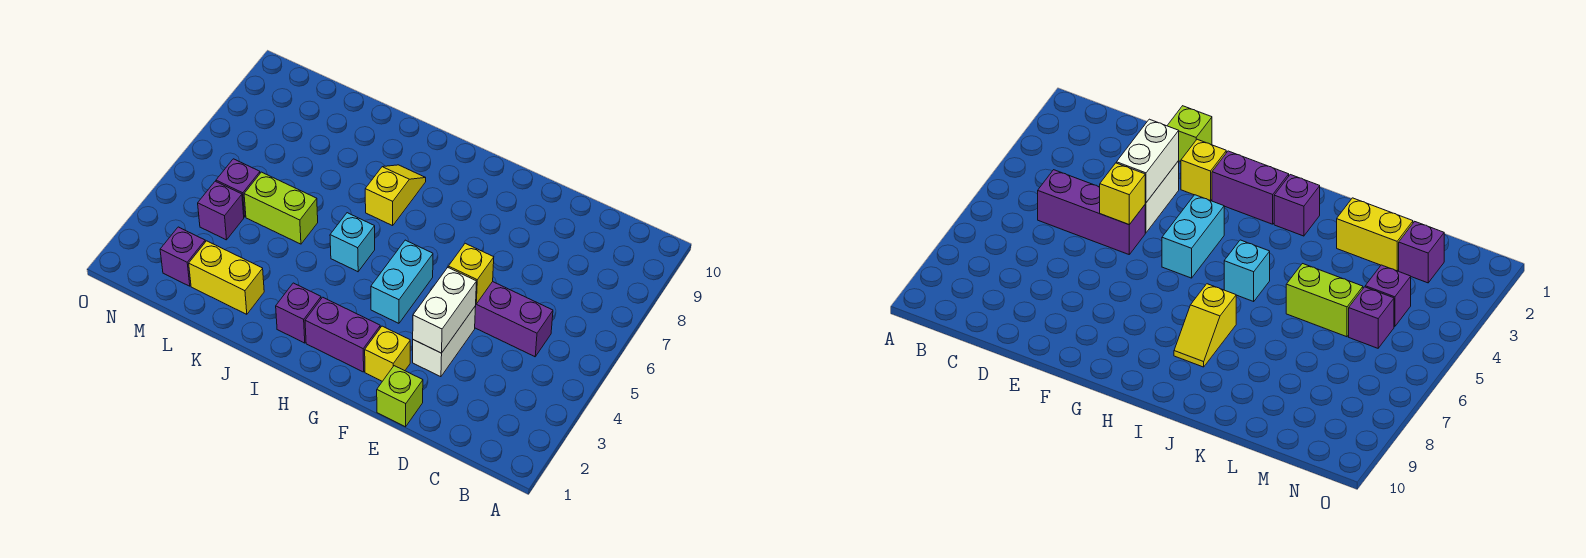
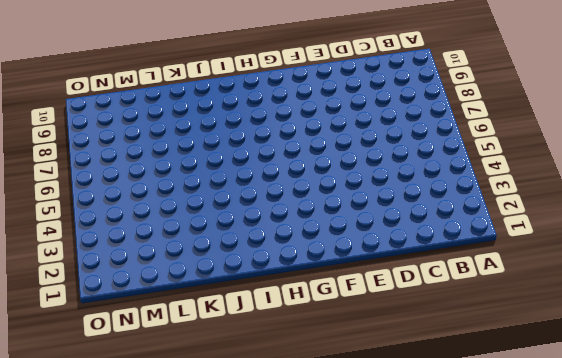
none -> purple 1x3 brick [475,282,553,357]
none -> lime 1x1 brick [377,366,423,427]
none -> white 1x2 brick [413,306,476,377]

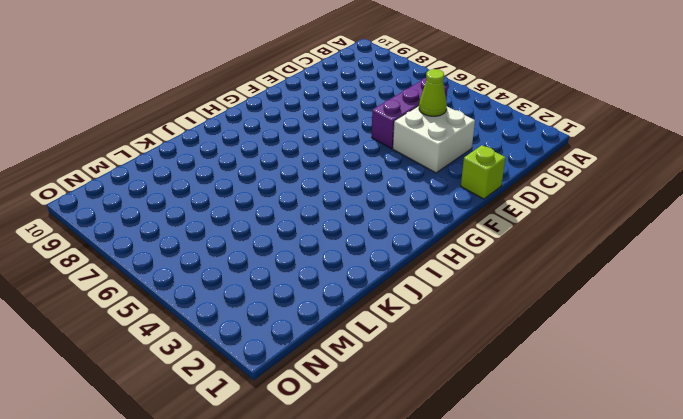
white 2x2 brick [393,106,475,173] -> white 1x2 brick [413,306,476,377]
lime 1x1 cone [419,69,447,116] -> none
none -> yellow 1x1 brick [365,326,410,381]
none -> purple 1x2 brick [305,297,380,372]
none -> cyan 1x2 brick [371,240,433,323]

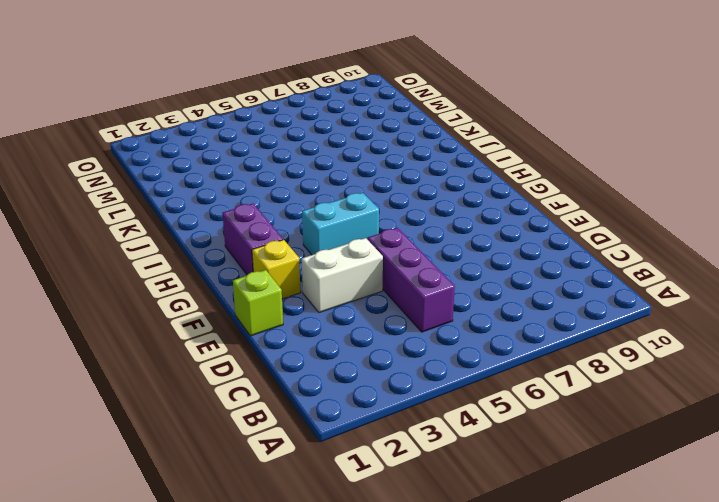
none -> purple 1x1 brick [276,283,321,343]
none -> cyan 1x1 brick [330,213,375,272]
none -> yellow 1x2 slope [365,165,426,226]

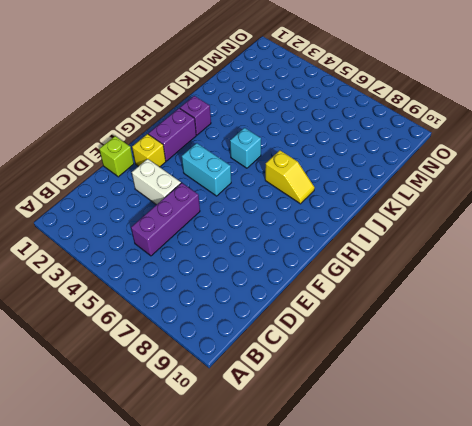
none -> yellow 1x2 brick [189,241,264,314]
none -> lime 1x2 brick [244,172,318,244]
none -> purple 1x1 brick [160,227,205,286]

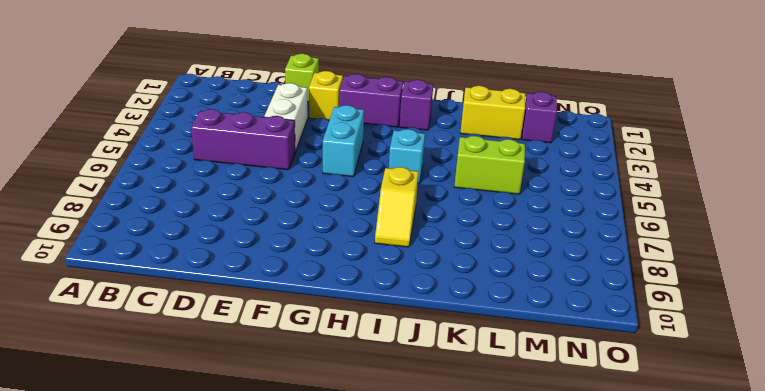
none -> purple 1x1 brick [198,181,244,240]
none -> purple 1x1 brick [216,159,260,217]
none -> white 1x2 brick [413,267,477,353]

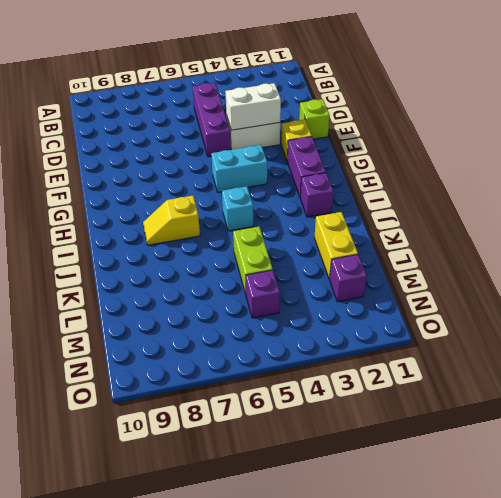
none -> purple 1x1 brick [198,181,244,240]
none -> yellow 1x1 brick [448,243,494,304]

